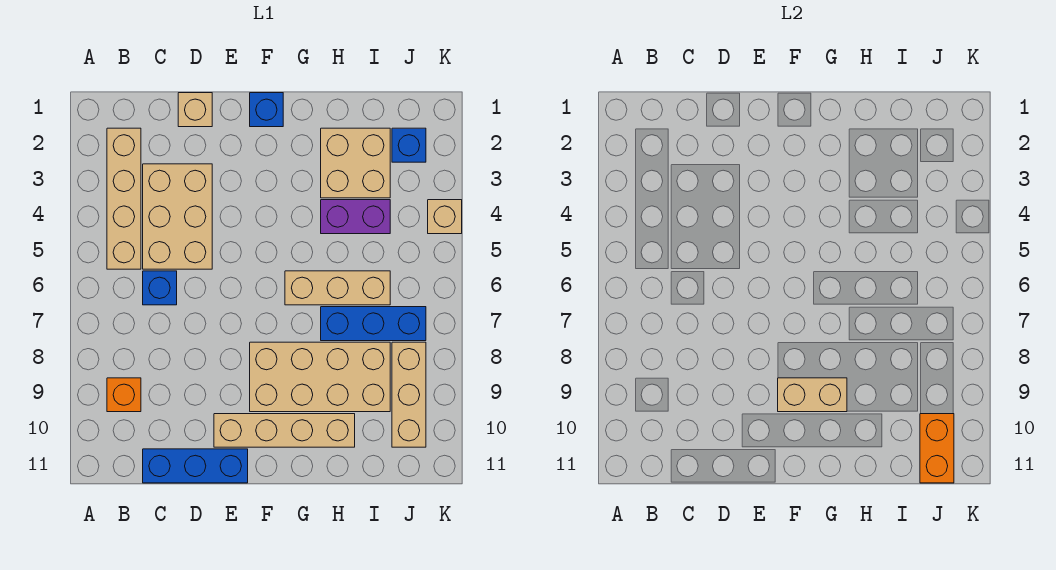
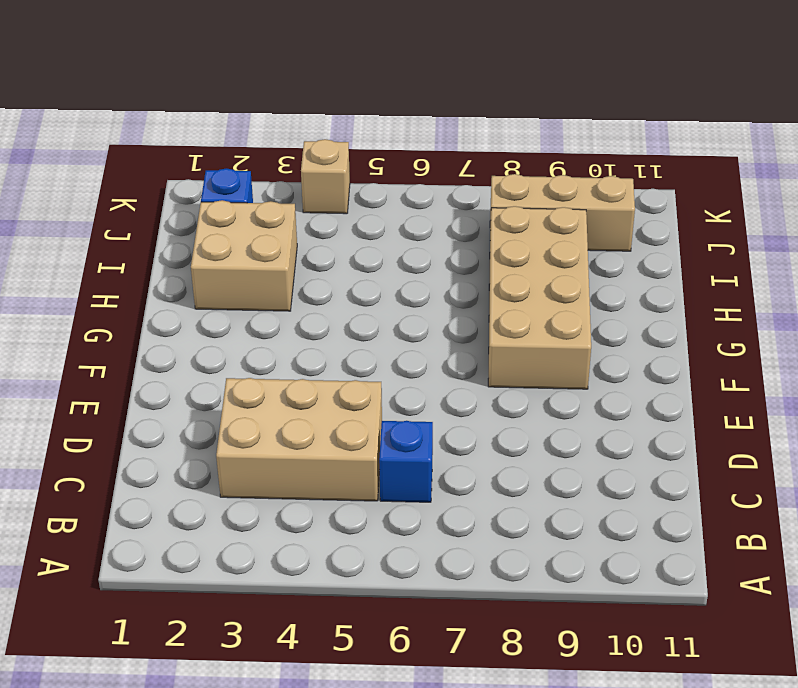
none -> tan 1x4 brick [107,128,141,269]
none -> orange 1x1 brick [107,378,141,412]
none -> blue 1x3 brick [143,449,248,483]

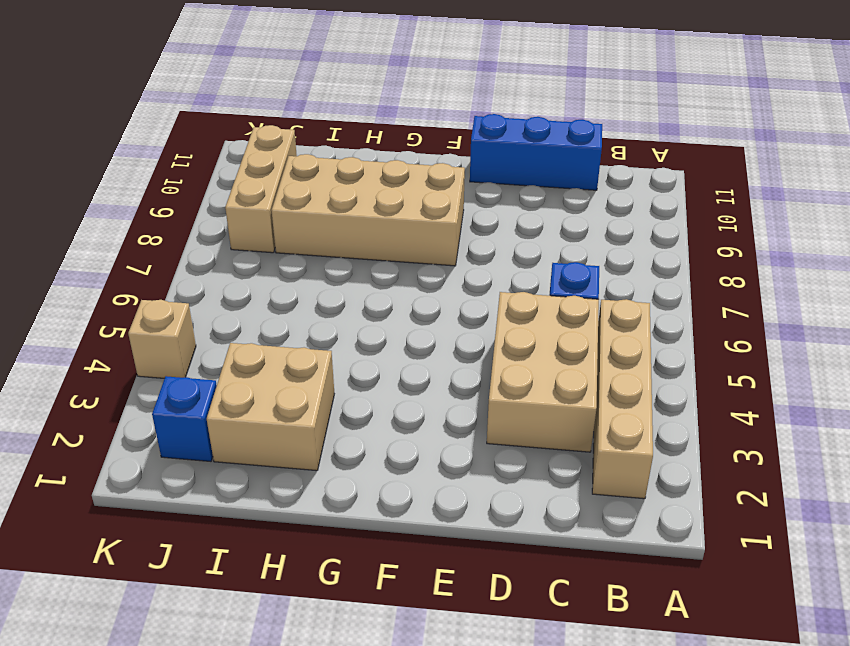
none -> orange 1x1 brick [107,378,141,412]
none -> tan 1x1 brick [178,93,212,127]
none -> tan 1x4 brick [214,414,355,447]

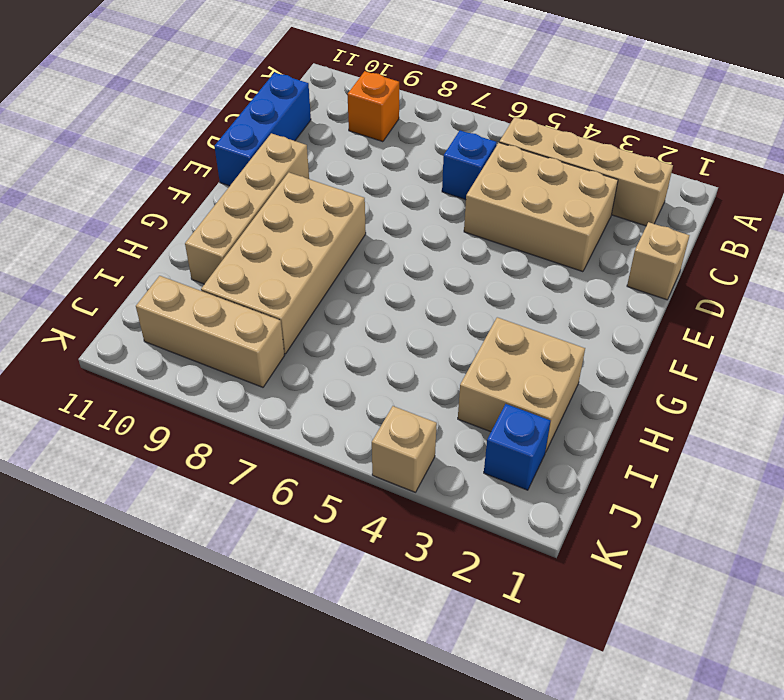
none -> blue 1x1 brick [250,93,283,127]
none -> tan 1x3 brick [285,271,390,305]
none -> purple 1x2 brick [321,200,390,234]

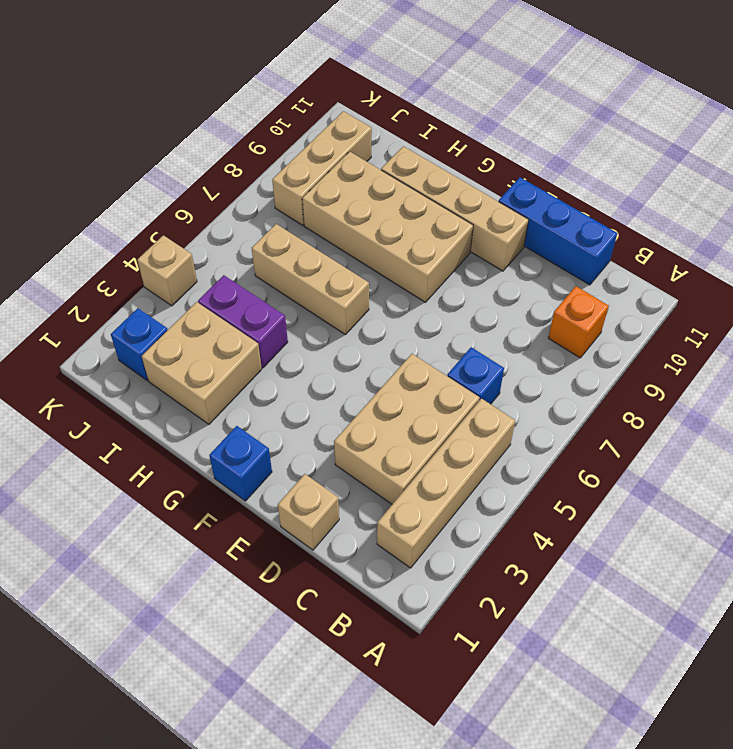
none -> blue 1x3 brick [321,307,426,341]
none -> tan 1x2 brick [778,378,847,412]
none -> orange 1x2 brick [920,414,954,483]

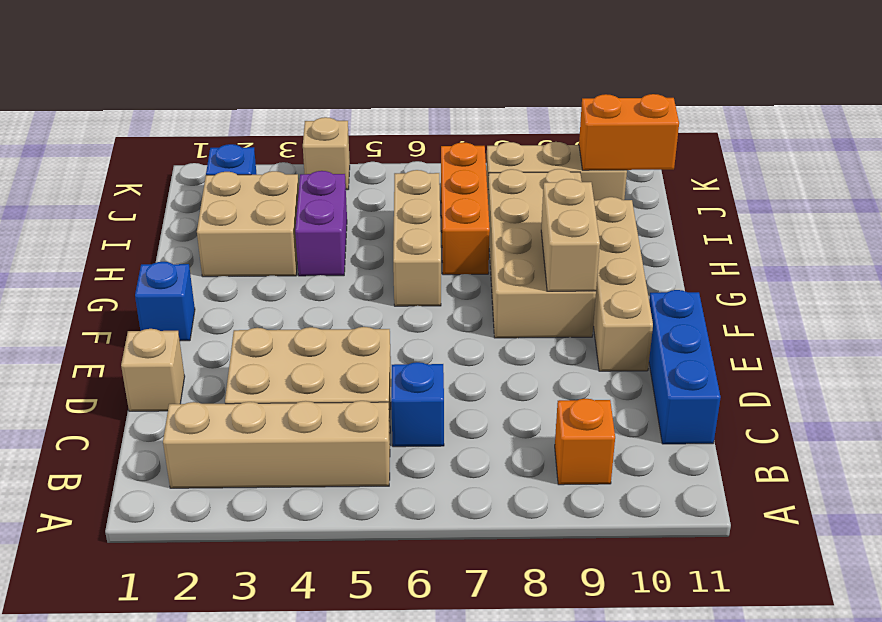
orange 1x3 brick [441,142,490,275] -> blue 1x3 brick [321,307,426,341]

